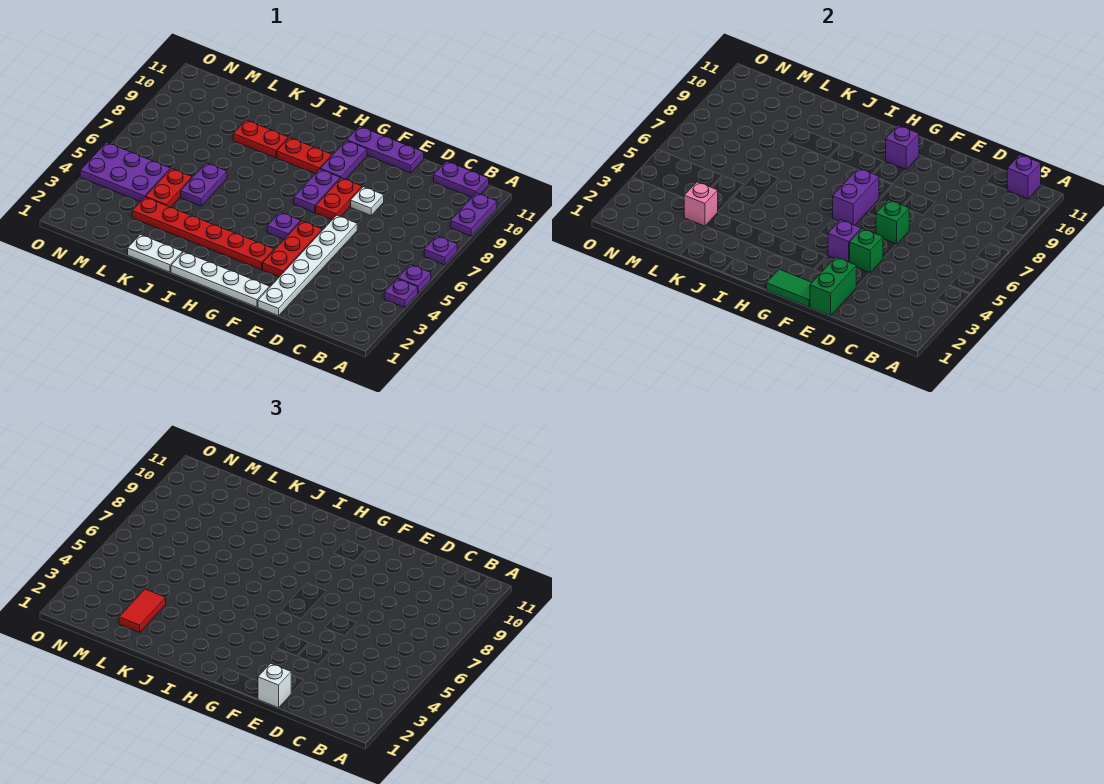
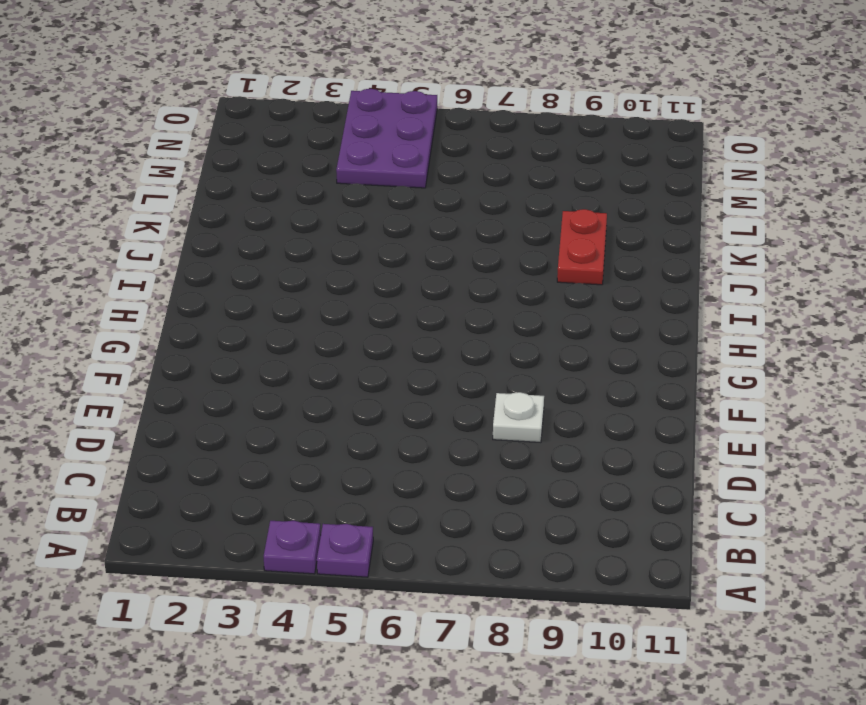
none -> purple 1x1 plate [424,236,457,265]
none -> purple 1x2 plate [451,193,497,236]
none -> purple 1x2 plate [434,161,489,197]
none -> white 1x6 plate [258,215,357,316]

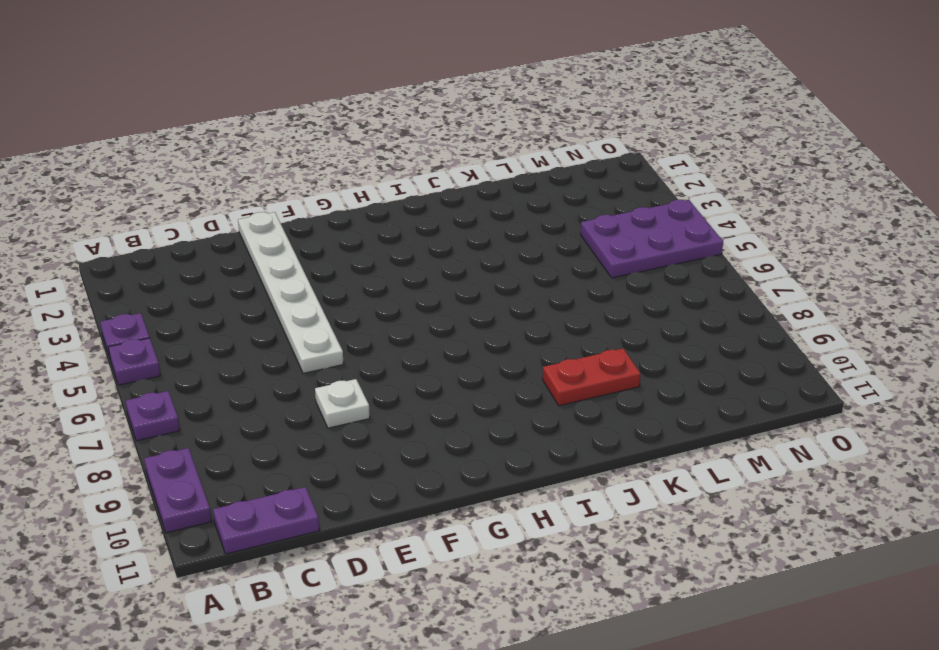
none -> purple 1x3 plate [347,126,424,173]
none -> white 1x4 plate [171,252,269,307]
none -> red 1x3 plate [263,221,322,277]
none -> red 1x2 plate [316,178,362,220]

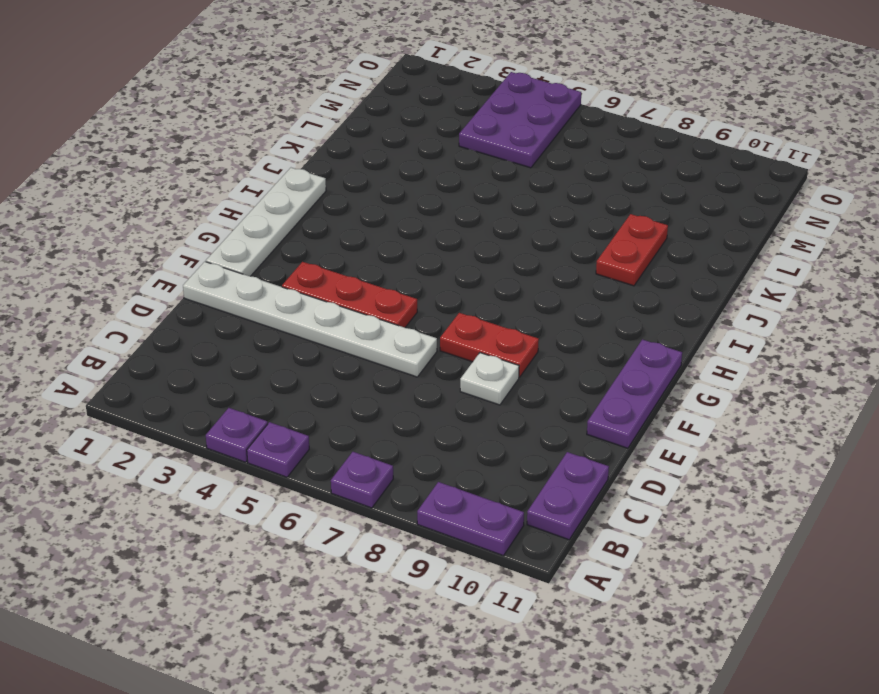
none -> red 1x6 plate [132,197,274,270]
none -> purple 1x1 plate [267,212,301,239]
none -> purple 1x2 plate [294,169,340,213]
none -> purple 1x2 plate [321,141,367,179]

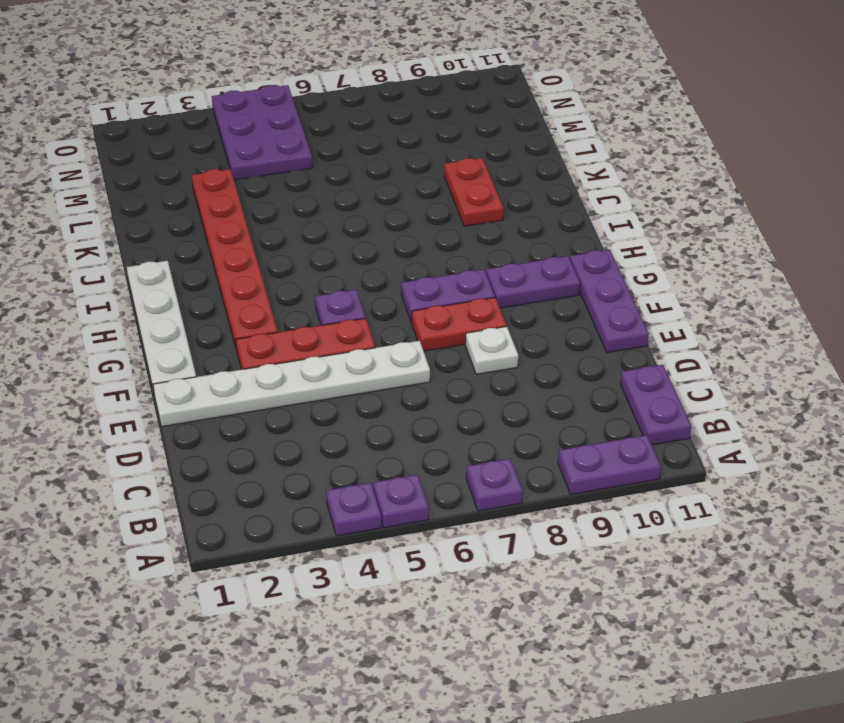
none -> red 1x2 plate [277,138,332,174]
none -> white 1x2 plate [128,234,183,272]
none -> purple 1x2 plate [181,163,227,206]
none -> red 1x2 plate [146,169,192,207]

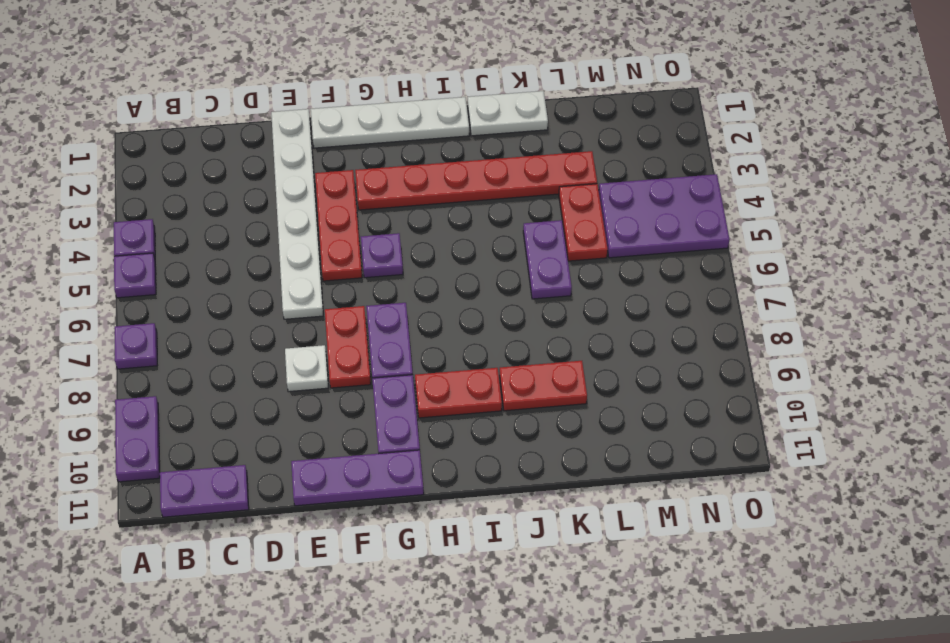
none -> purple 1x1 brick [1007,155,1041,199]
none -> green 1x2 brick [810,257,856,316]
none -> green 1x1 brick [850,229,883,273]
none -> green 1x1 brick [876,200,909,244]

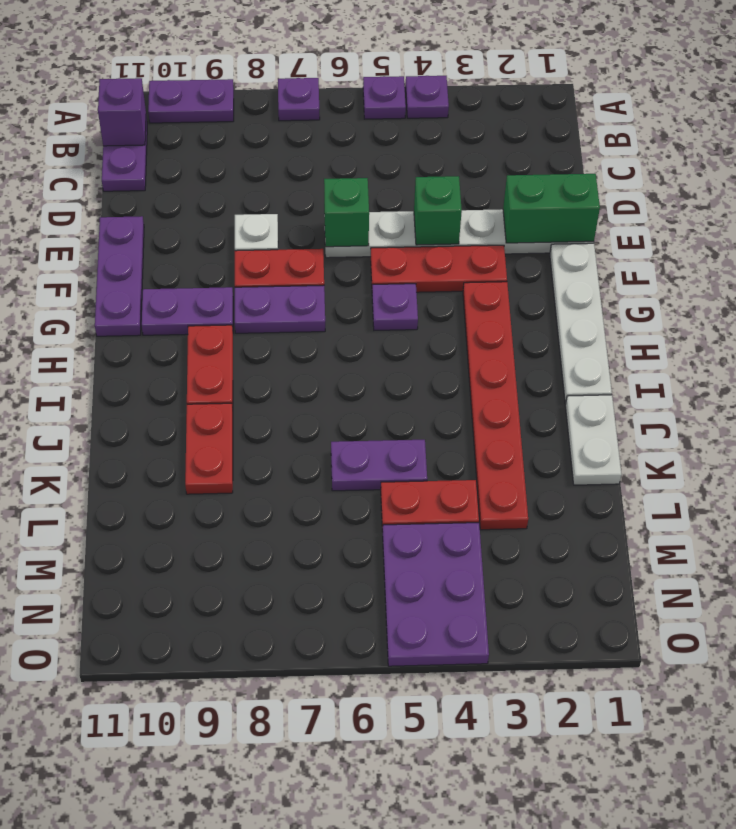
none -> green 1x2 tile [766,269,812,307]
none -> purple 1x1 brick [828,220,861,262]
none -> purple 1x2 brick [833,168,879,225]
none -> purple 1x1 brick [886,125,919,169]

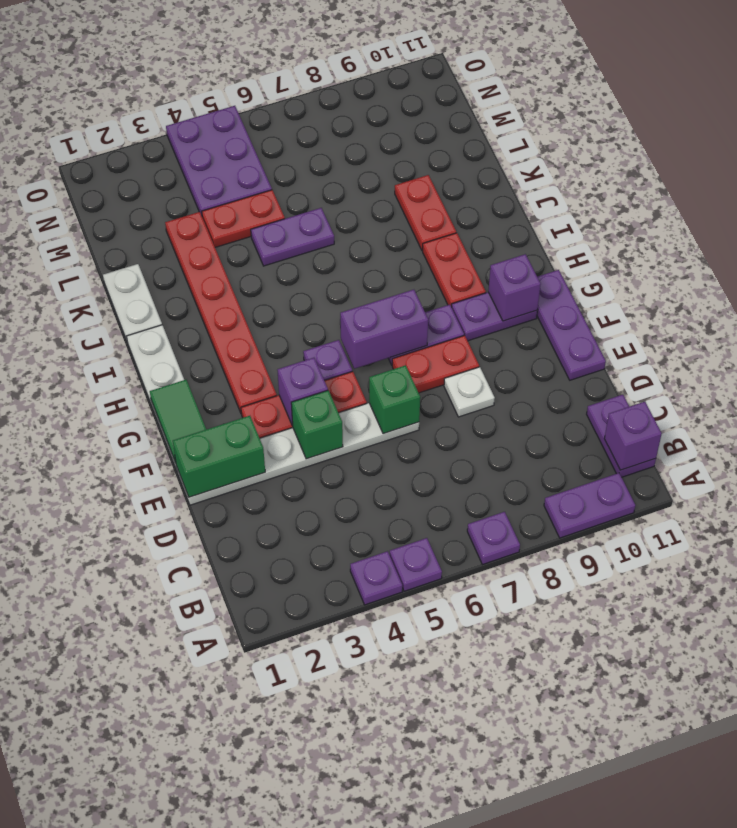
none -> pink 1x1 brick [684,182,718,226]
none -> white 1x1 brick [258,663,291,708]
none -> red 1x2 tile [119,589,166,632]

